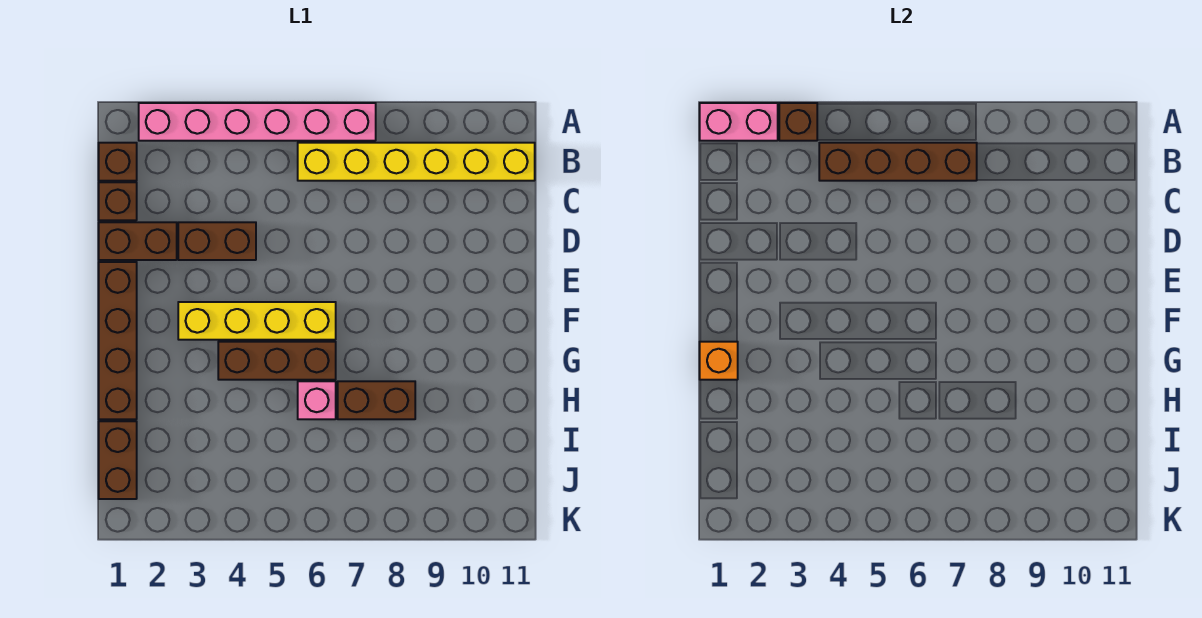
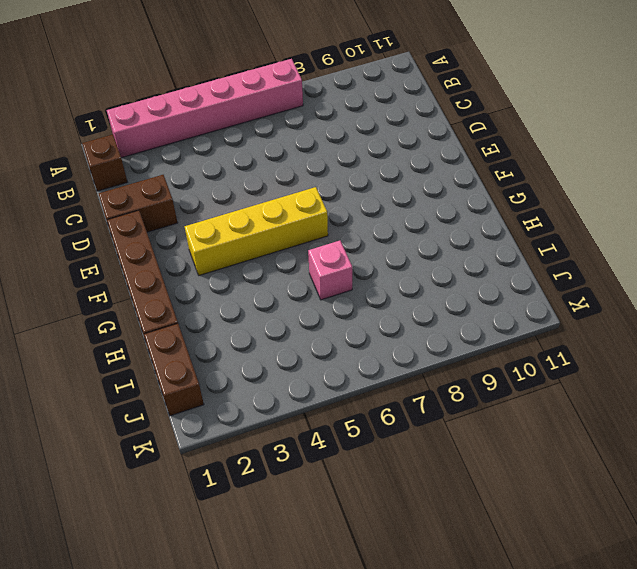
none -> yellow 1x6 brick [298,143,535,181]
none -> brown 1x1 brick [99,182,137,220]
none -> brown 1x2 brick [178,222,256,260]

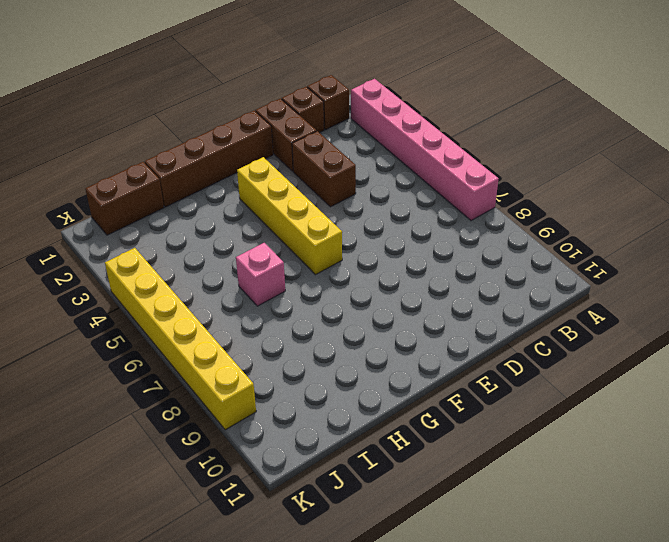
yellow 1x6 brick [105,248,256,430] -> yellow 1x6 brick moved to [298,143,535,181]
none -> brown 1x3 brick [218,342,336,380]
none -> brown 1x2 brick [338,381,415,419]
none -> pink 1x2 brick [700,103,778,141]

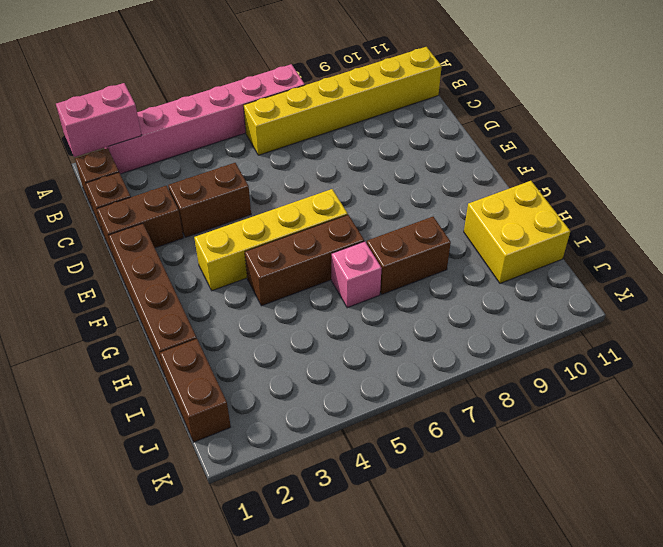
yellow 2x2 brick [464,181,570,283] -> none
none -> brown 1x1 brick [779,103,817,141]
none -> brown 1x4 brick [819,143,977,181]
none -> orange 1x1 brick [700,342,738,380]

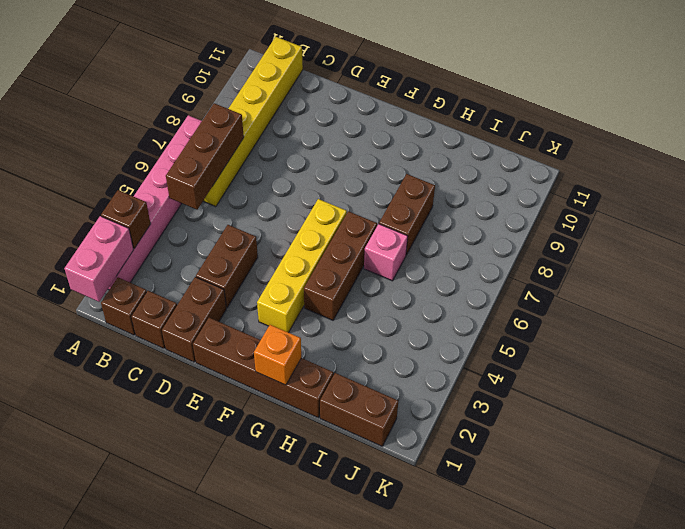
brown 1x3 brick [166,103,244,210] -> brown 1x4 brick [819,143,977,181]

